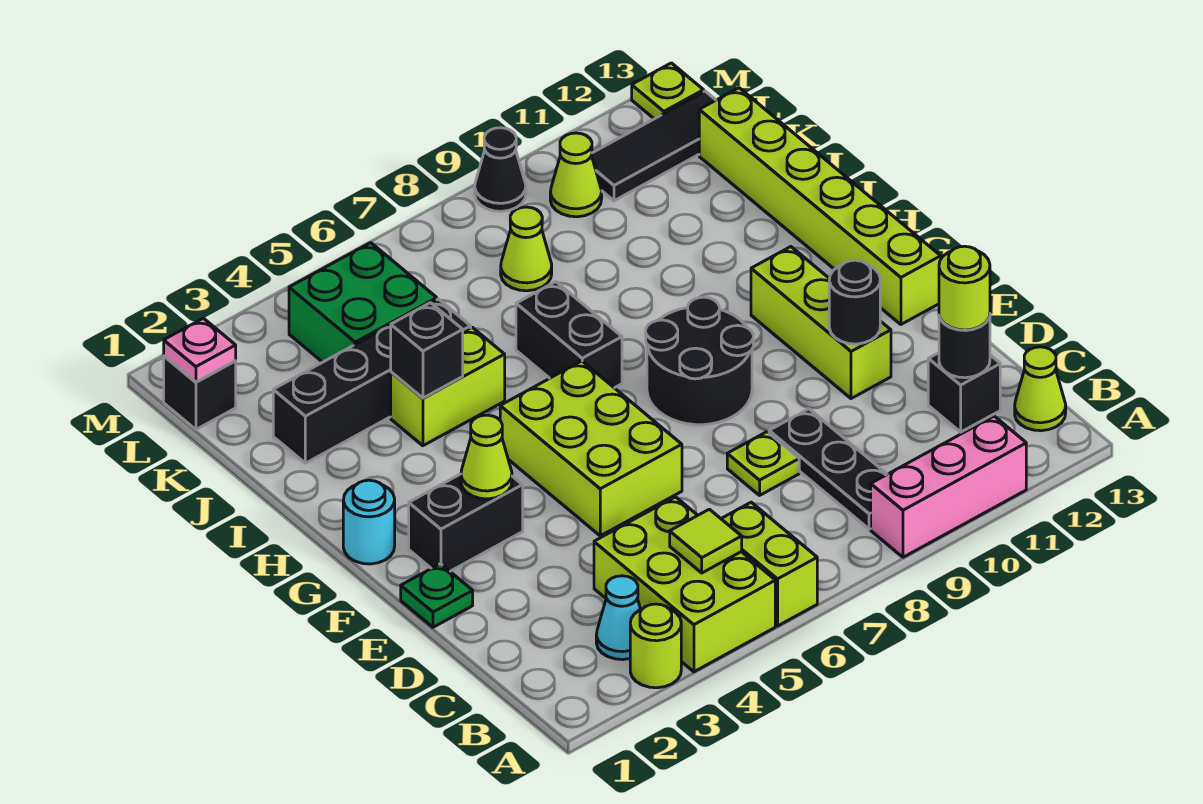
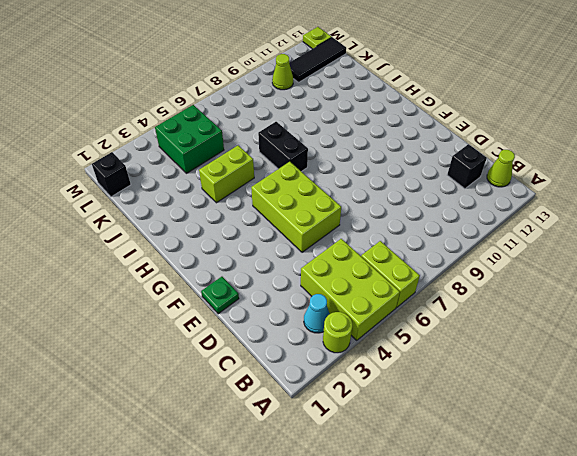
none -> pink 1x3 brick [871,416,1026,557]
none -> black 1x3 plate [769,409,887,529]
none -> lime 1x1 plate [727,432,799,495]
none -> lime 1x3 brick [751,247,891,399]

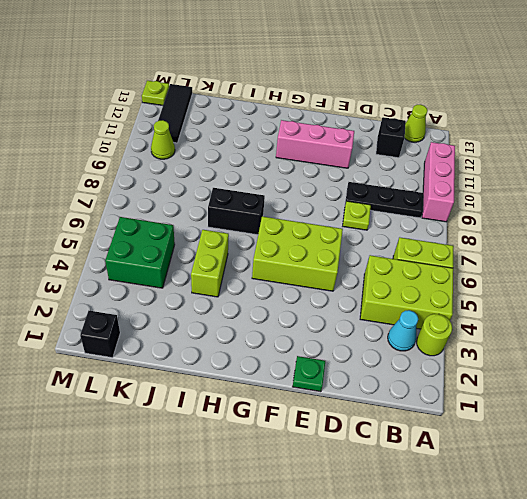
pink 1x3 brick [276,120,354,168] -> lime 1x3 brick [751,247,891,399]
none -> black 1x2 brick [409,474,523,571]
none -> black 2x2 round brick [646,297,753,425]
none -> lime 1x6 brick [699,88,941,324]
none -> cyan 1x1 round brick [343,480,395,564]

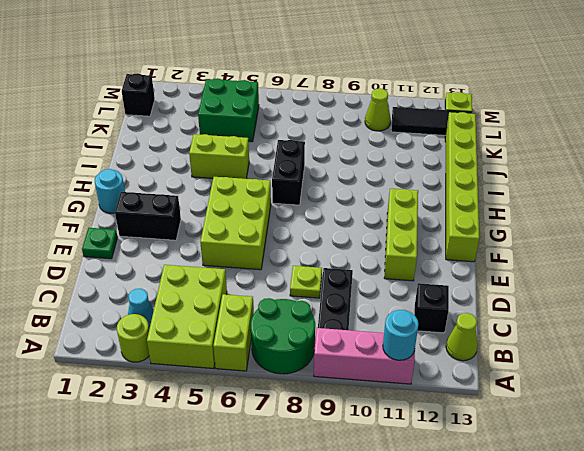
green 2x2 round brick [251,298,315,374] -> none
cyan 1x1 round brick [383,310,418,360] -> none
none -> black 2x2 round brick [646,297,753,425]
none -> black 1x4 brick [273,299,471,463]
none -> lime 1x1 cone [501,207,552,291]
none -> black 1x1 cone [475,128,526,211]

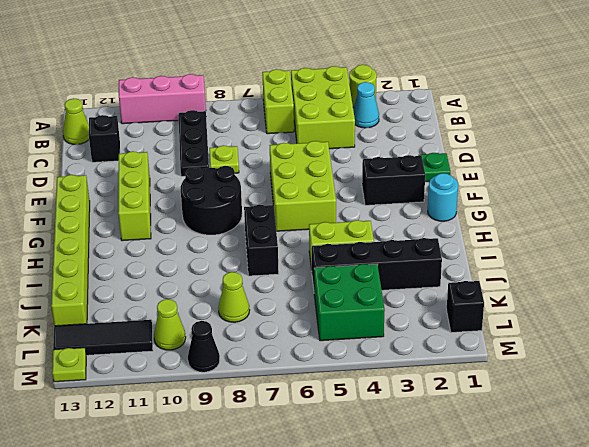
none -> lime 1x1 tile [670,509,742,573]
none -> black 1x1 round brick [939,315,990,378]
none -> black 1x1 round brick [829,260,880,344]
none -> lime 1x1 cone [461,415,512,499]

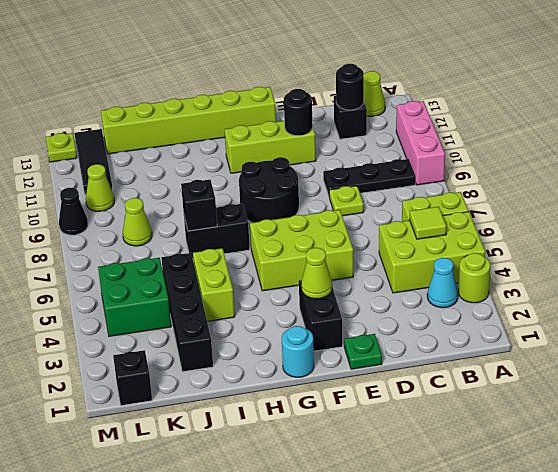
black 1x1 brick [181,179,217,231] -> black 1x1 brick moved to [391,303,463,398]
none -> pink 1x1 plate [164,318,236,382]
none -> lime 1x1 round brick [939,246,990,330]

